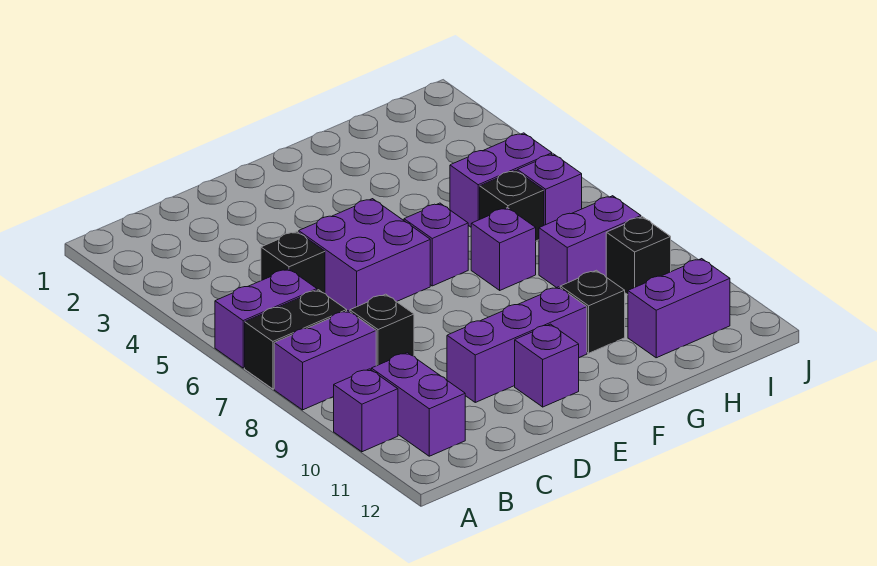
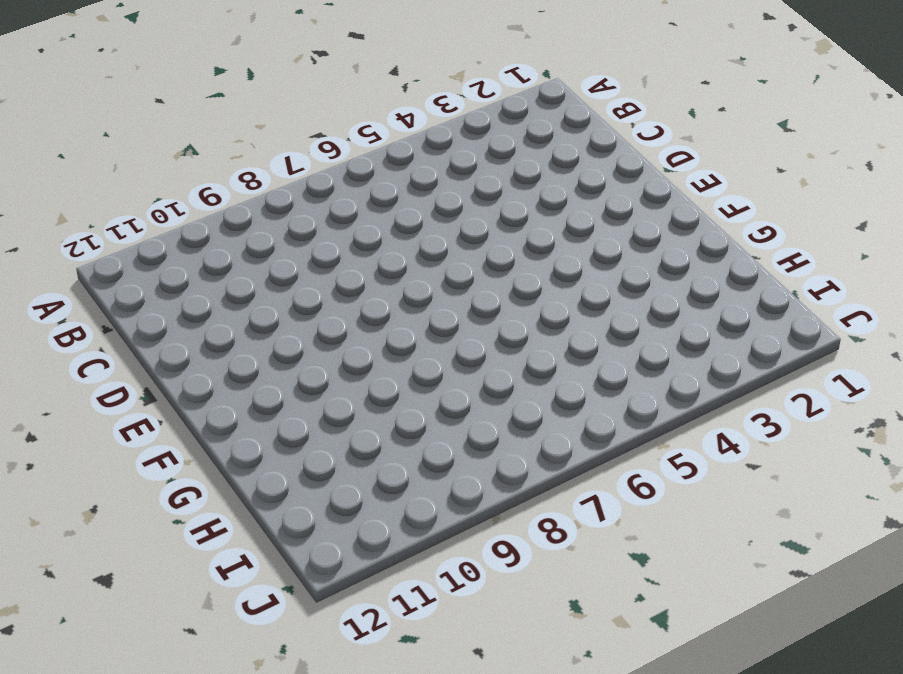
none -> purple 1x2 brick [215,269,317,368]
none -> black 1x2 brick [245,290,347,389]
none -> purple 1x2 brick [274,311,376,410]

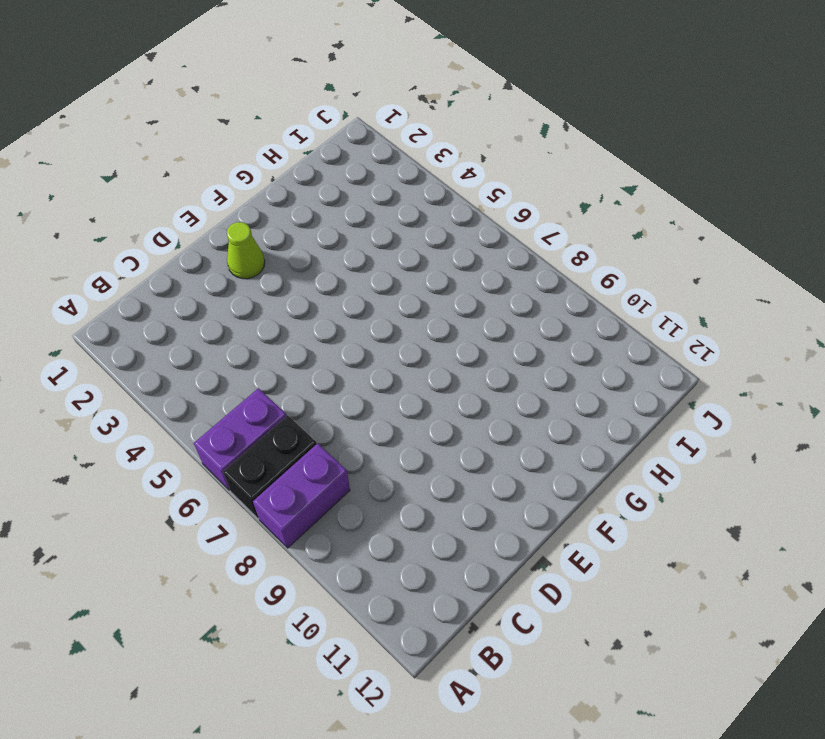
lime 1x1 cone [227,222,265,279] -> none
none -> purple 1x1 brick [334,369,398,452]
none -> purple 1x2 brick [371,353,465,456]
none -> black 1x1 brick [261,232,325,293]

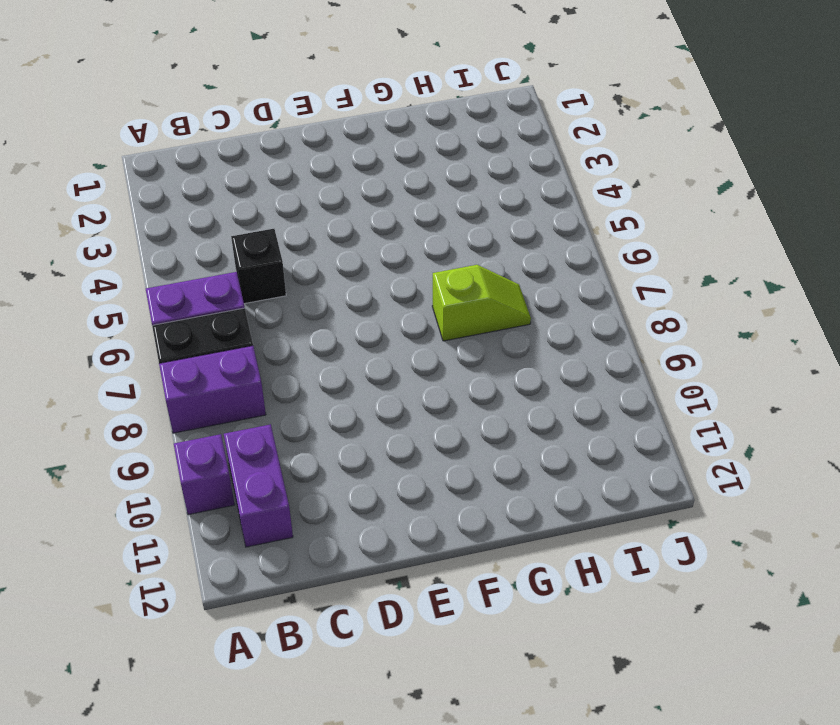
lime 1x2 slope [432,265,531,341] -> purple 1x1 brick [471,208,536,290]
none -> black 1x1 brick [350,294,414,366]
none -> purple 2x2 brick [299,199,430,312]
none -> purple 1x3 brick [447,287,587,402]

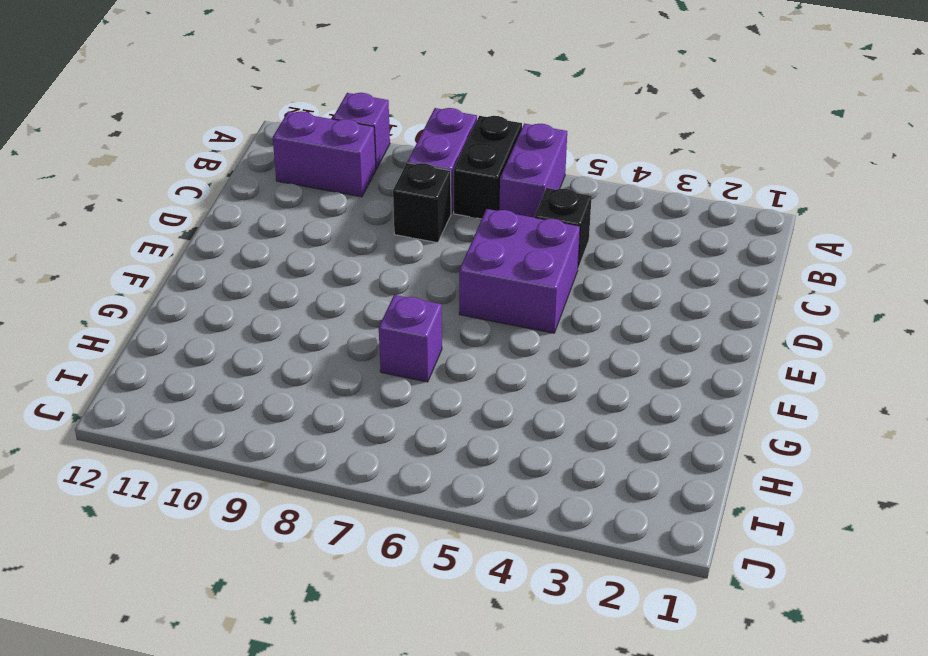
none -> purple 1x3 brick [447,287,587,402]
none -> purple 1x1 brick [515,324,579,407]
none -> purple 1x1 brick [404,203,468,286]

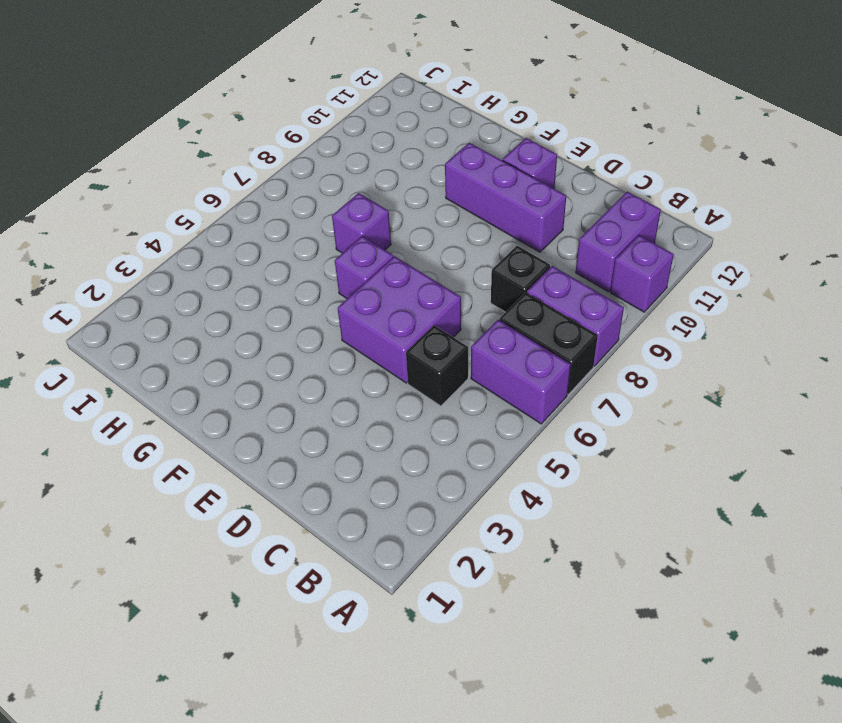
none -> black 1x1 brick [560,270,625,353]
none -> purple 1x2 brick [450,133,552,227]
none -> black 1x1 brick [480,170,544,241]

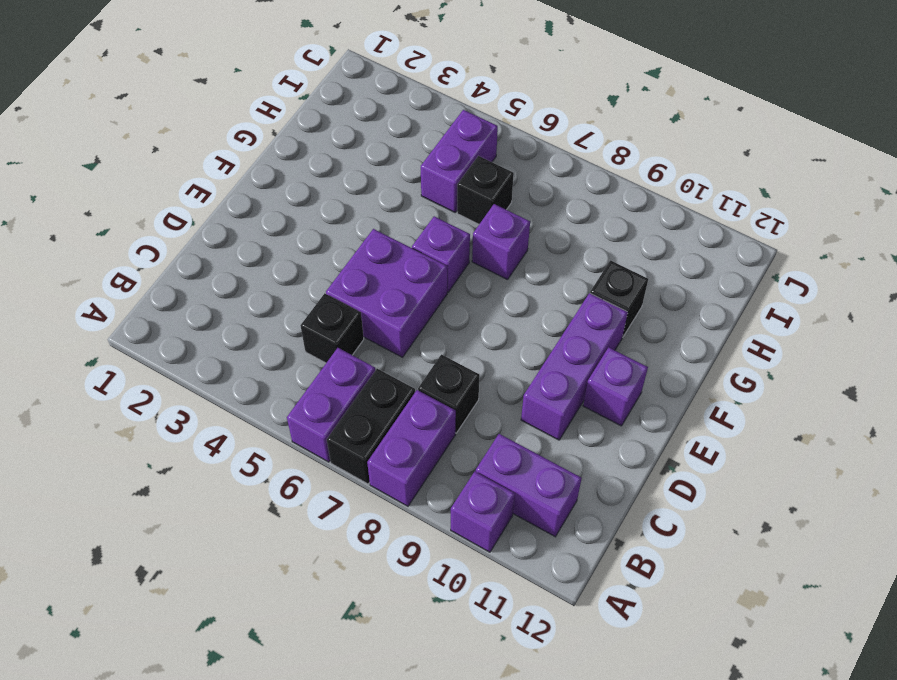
none -> purple 1x2 brick [539,196,641,288]
none -> purple 1x2 brick [628,259,730,358]
none -> purple 1x1 brick [517,154,582,225]

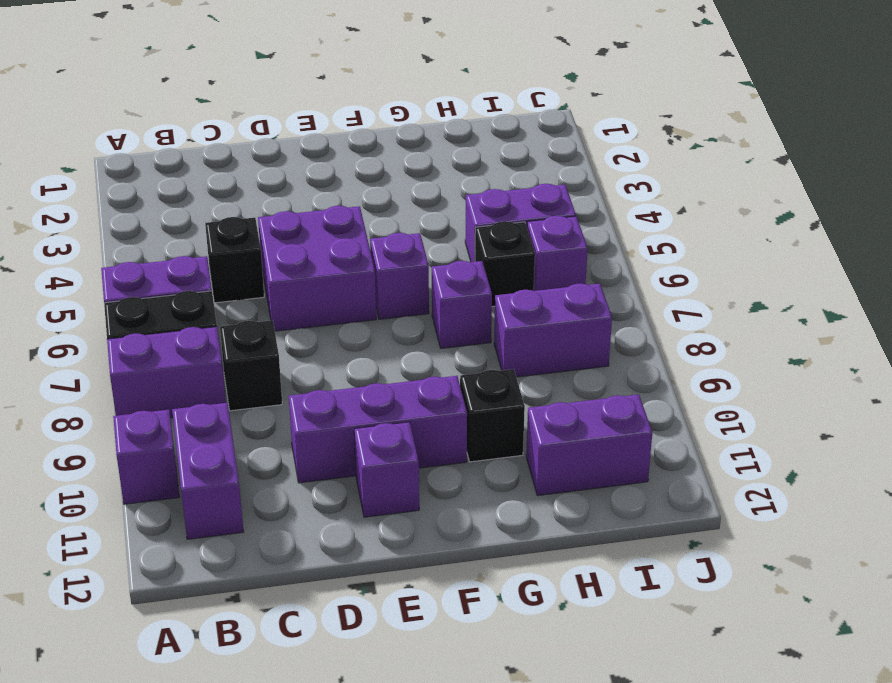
none -> black 1x1 brick [606,217,671,295]

